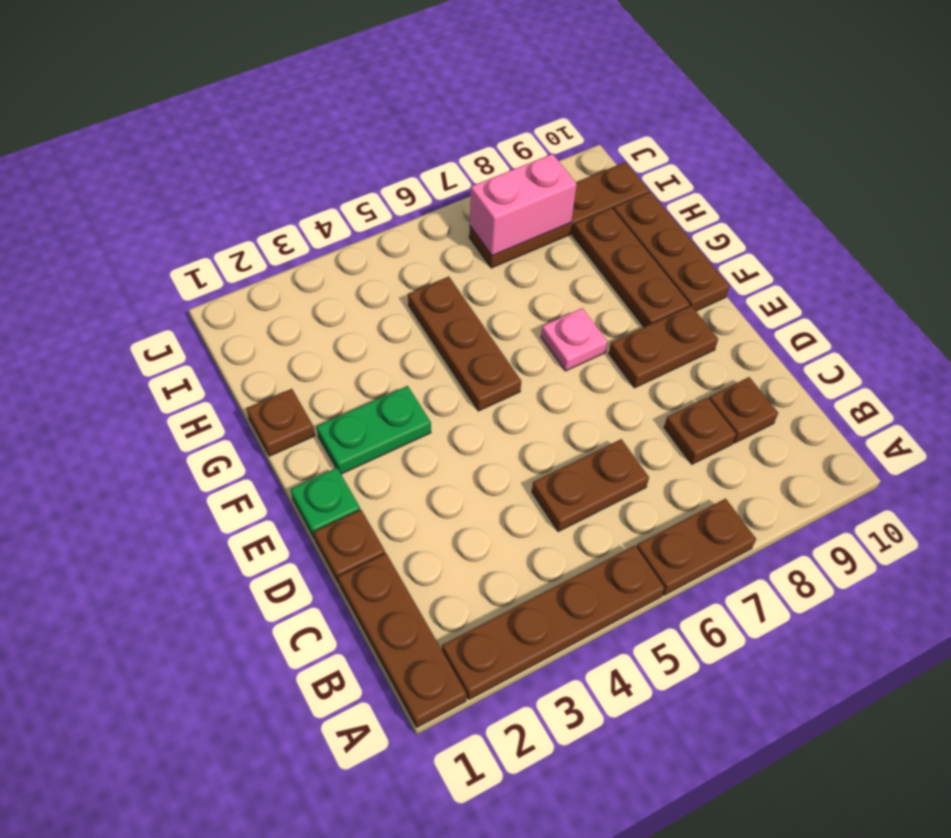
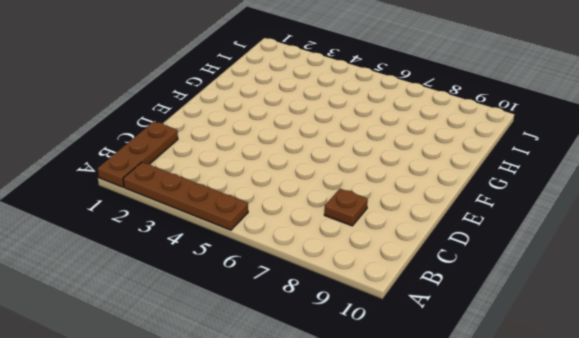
none -> brown 1x2 plate [637,499,756,595]
none -> brown 1x2 plate [532,439,649,532]
none -> brown 1x1 plate [709,377,778,443]

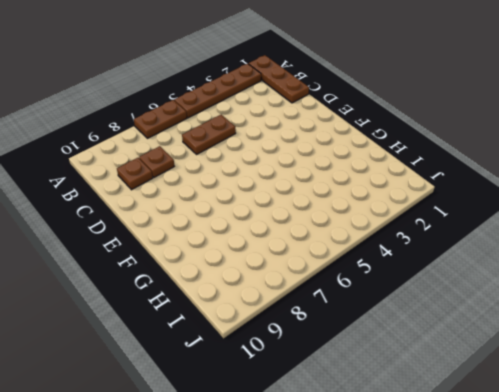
none -> brown 1x1 plate [314,510,385,583]
none -> green 1x1 plate [290,468,360,539]
none -> brown 1x2 plate [609,306,718,388]

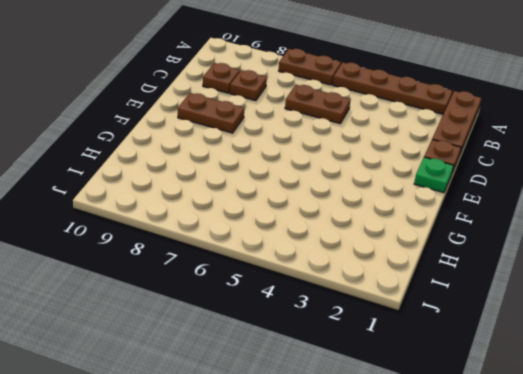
none -> green 1x2 plate [317,386,431,474]
none -> brown 1x3 plate [408,277,521,411]
none -> pink 1x1 plate [541,308,607,371]

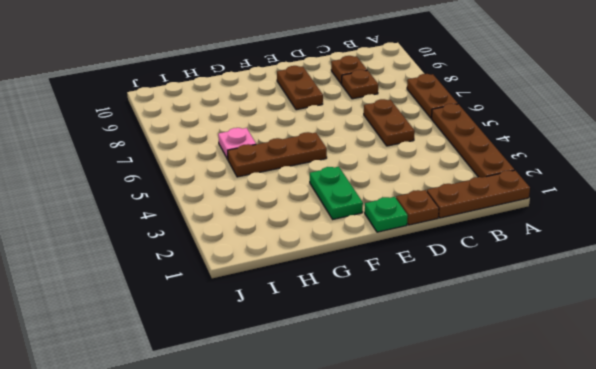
pink 1x1 plate [218,128,256,159] -> pink 1x1 plate moved to [541,308,607,371]
none -> brown 1x3 plate [573,208,690,327]
none -> brown 1x3 plate [613,192,730,311]
none -> brown 1x1 plate [247,389,315,456]

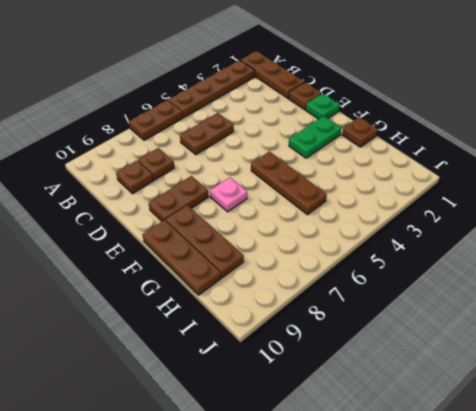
none -> brown 1x4 plate [469,162,649,268]
none -> pink 1x2 brick [470,154,577,256]

